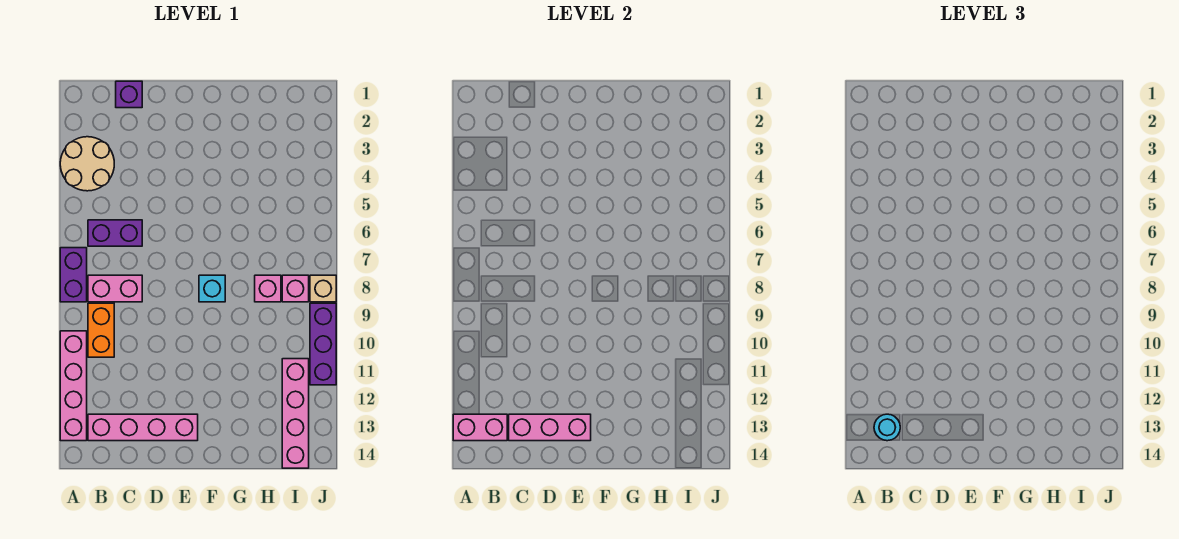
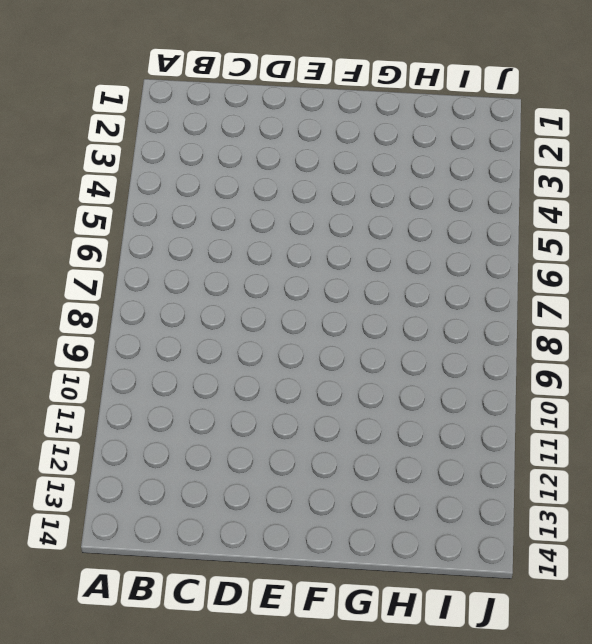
none -> tan 2x2 round brick [60,137,114,191]
none -> purple 1x2 brick [60,248,87,302]
none -> pink 1x4 brick [60,331,87,441]

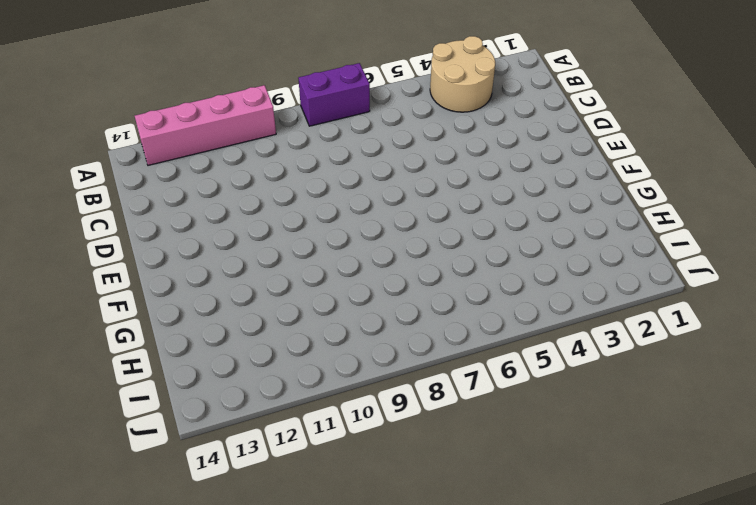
none -> purple 1x2 brick [88,220,142,246]
none -> pink 1x2 brick [88,275,142,302]
none -> orange 1x2 brick [88,303,114,357]

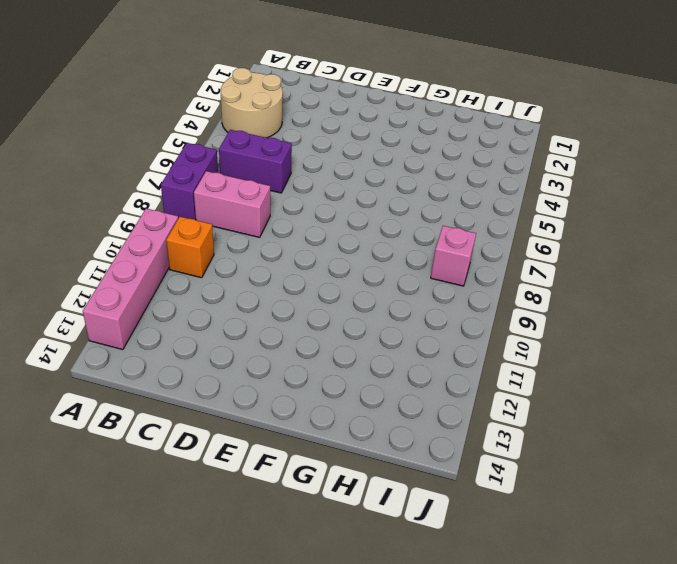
orange 1x1 brick [166,217,214,278] -> orange 1x2 brick [88,303,114,357]
none -> pink 1x4 brick [88,414,198,441]
none -> purple 1x1 brick [116,81,142,108]
none -> cyan 1x1 brick [199,275,225,302]

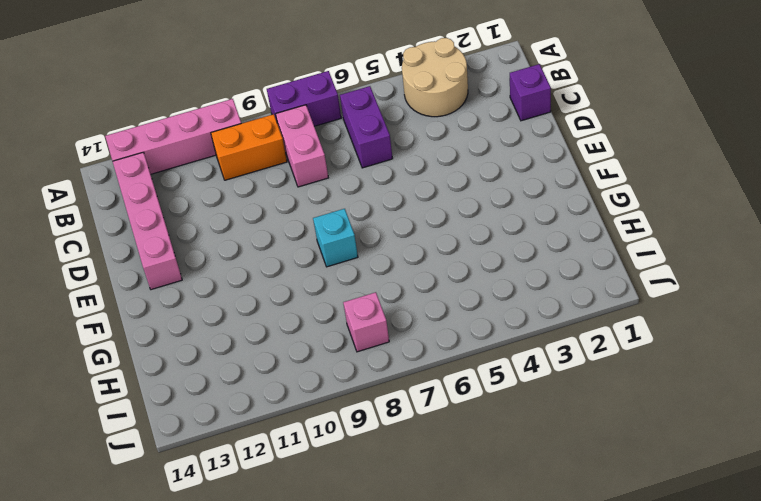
none -> pink 1x1 brick [255,275,281,302]
none -> pink 1x4 brick [282,359,309,468]
none -> tan 1x1 brick [310,275,336,302]

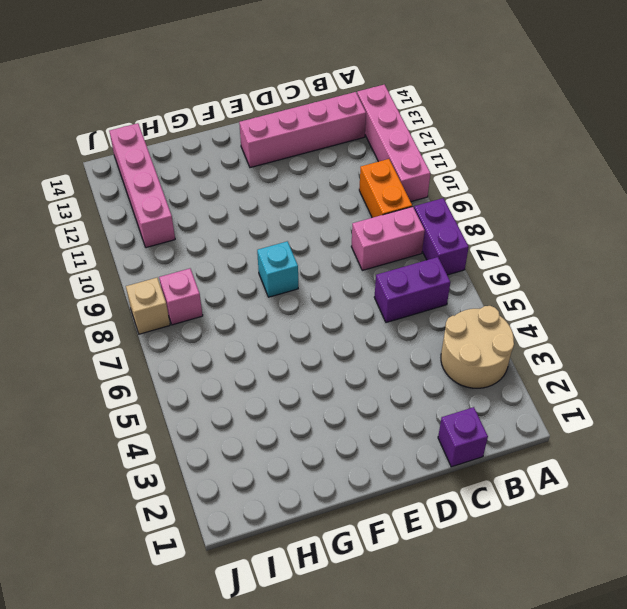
none -> pink 1x1 brick [255,275,281,302]
none -> purple 1x3 brick [310,303,336,385]
none -> pink 1x2 brick [453,414,507,441]

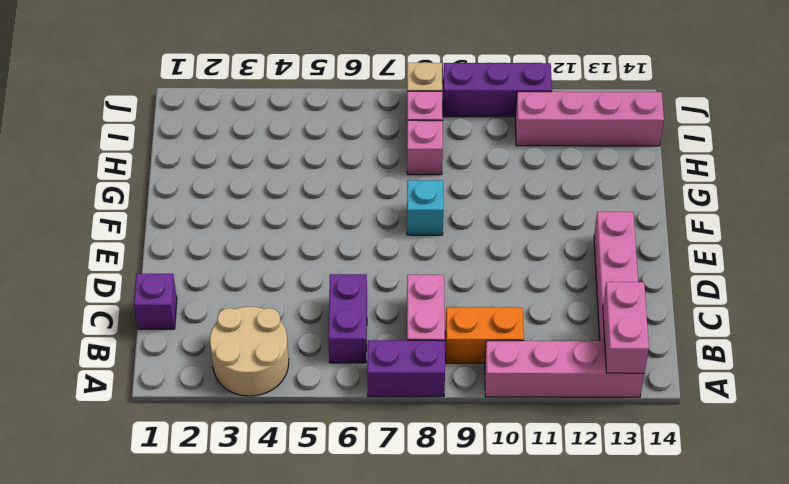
none -> pink 1x3 brick [509,414,591,441]
none -> cyan 1x1 round brick [874,414,900,441]

